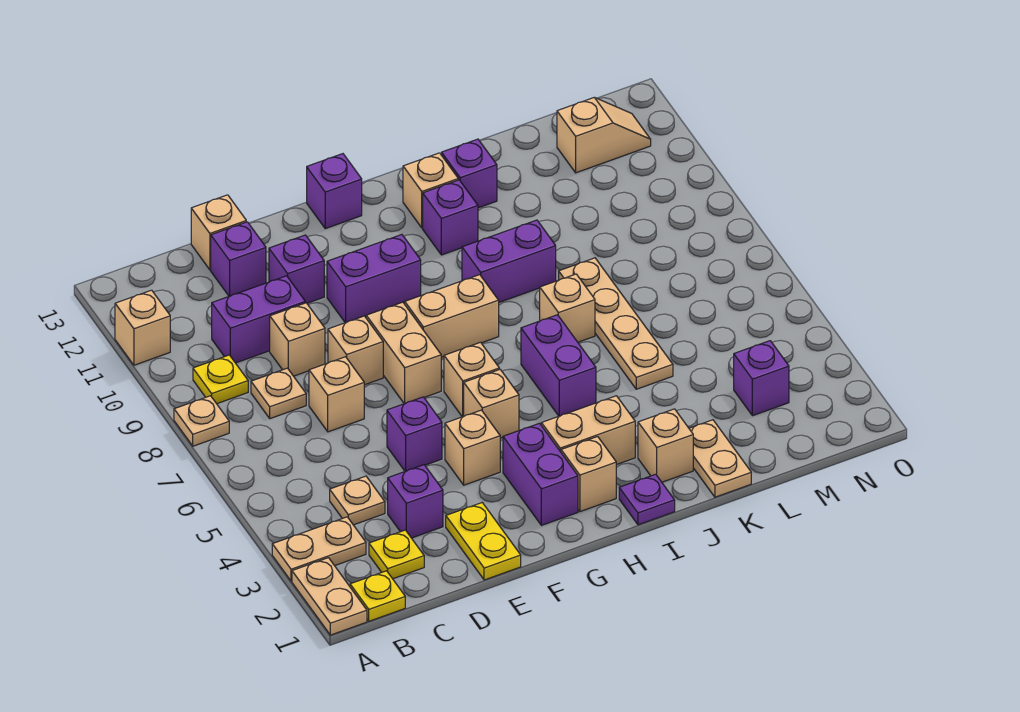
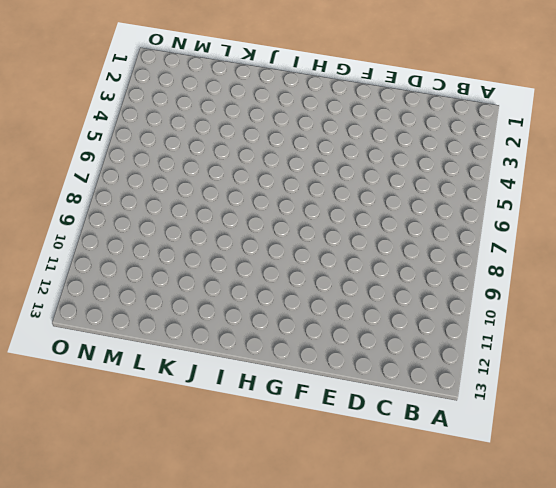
none -> tan 1x2 plate [292,558,367,635]
none -> tan 1x2 plate [272,517,366,581]
none -> tan 1x1 plate [174,396,229,446]
none -> tan 1x1 brick [115,290,170,365]

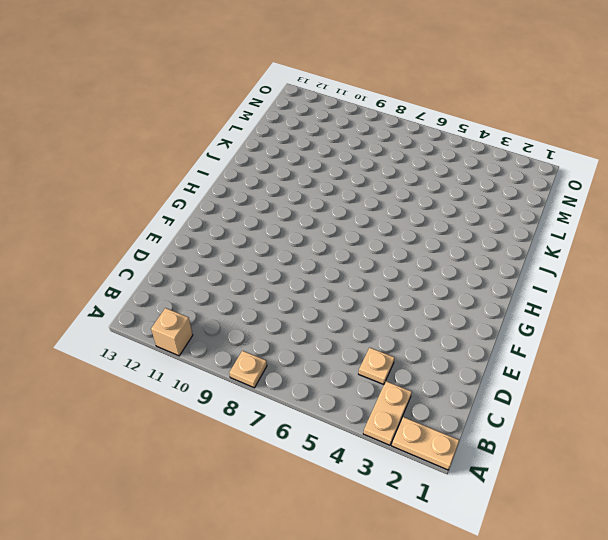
none -> yellow 1x1 plate [350,571,405,621]
none -> yellow 1x1 plate [193,355,248,404]
none -> yellow 1x1 plate [369,530,424,579]
none -> tan 1x1 plate [251,368,306,419]

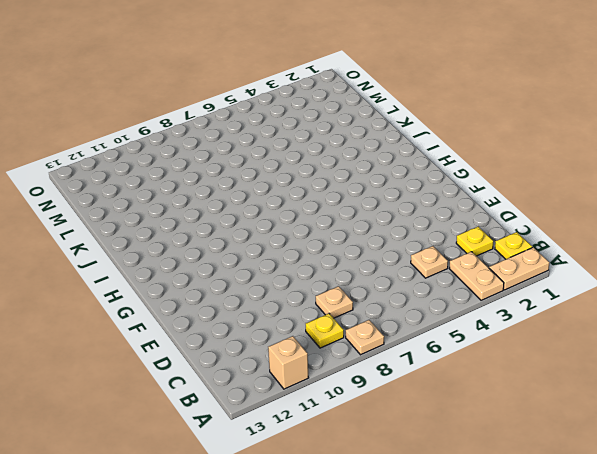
none -> purple 1x2 brick [212,276,305,363]
none -> purple 1x1 brick [388,465,443,538]
none -> tan 1x1 brick [309,357,364,432]
none -> tan 1x1 brick [270,303,325,376]

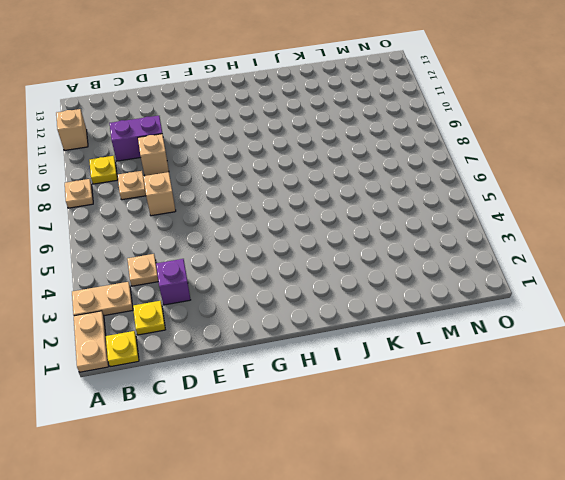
none -> purple 1x1 brick [211,222,266,296]
none -> tan 1x1 brick [191,195,246,270]
none -> yellow 1x2 plate [446,503,521,580]
none -> purple 1x1 brick [387,397,442,471]

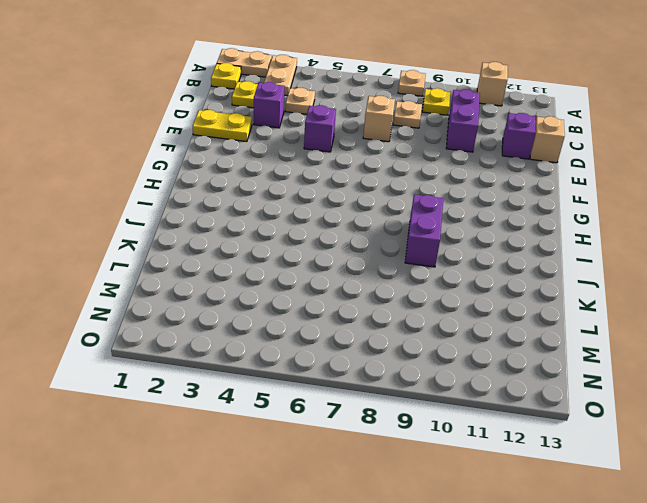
none -> tan 1x1 brick [270,303,325,376]
none -> tan 1x1 brick [328,316,383,385]
none -> purple 1x1 brick [269,235,324,303]
none -> tan 1x1 brick [445,410,500,485]

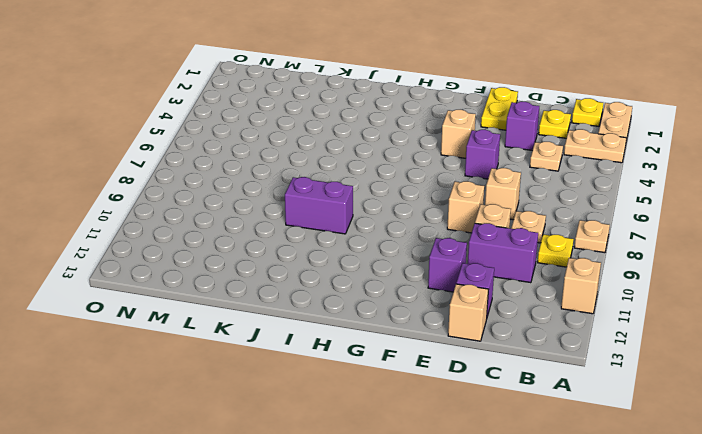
none -> tan 1x2 brick [366,302,441,404]
none -> purple 1x2 brick [327,235,421,323]
none -> purple 1x2 brick [503,423,578,525]
none -> tan 1x1 brick [464,369,519,438]

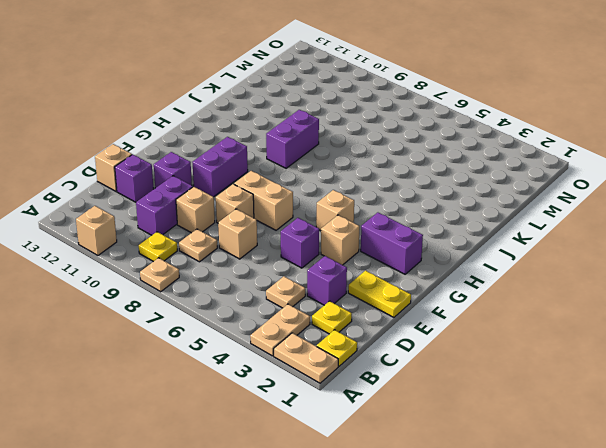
none -> tan 1x1 brick [444,342,499,417]
none -> tan 1x2 brick [405,275,499,357]
none -> purple 1x1 brick [307,154,362,229]
none -> tan 1x1 brick [561,437,616,512]

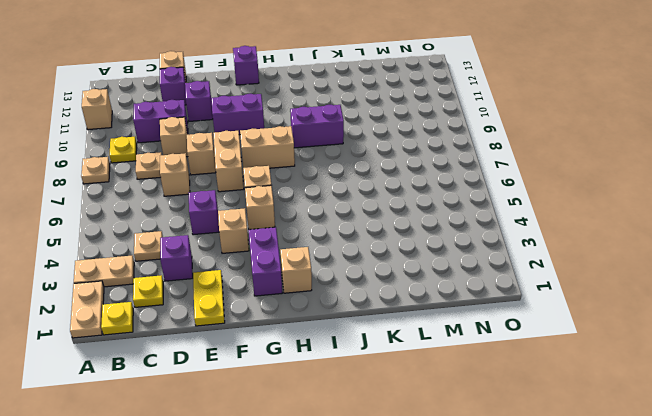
none -> tan 1x2 brick [541,396,635,465]
none -> purple 1x1 plate [619,474,675,525]
none -> purple 1x2 brick [521,315,596,416]
none -> purple 1x1 brick [423,180,478,255]

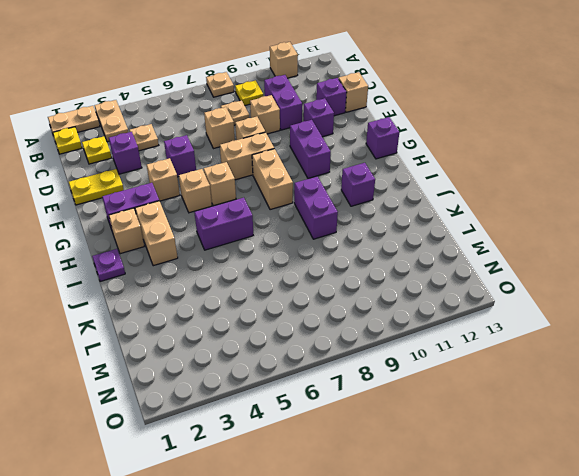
none -> tan 1x1 brick [403,153,458,228]
none -> tan 1x1 brick [638,409,693,482]
none -> tan 1x1 brick [540,274,595,342]
none -> purple 1x1 brick [442,139,497,208]

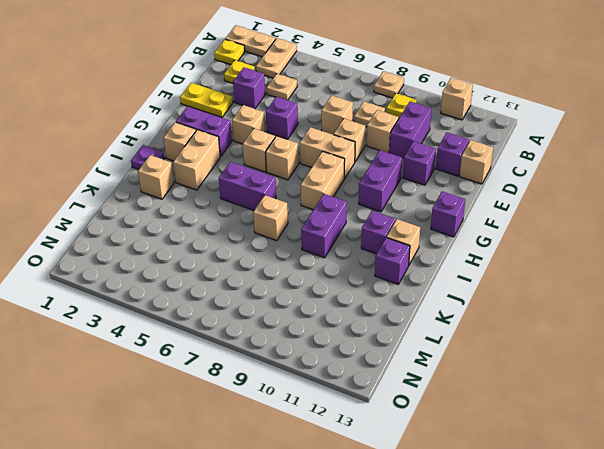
none -> tan 1x2 plate [689,420,751,497]
none -> tan 1x4 plate [559,258,673,389]
none -> purple 1x1 brick [734,341,789,416]
none -> tan 1x2 slope [557,97,651,173]

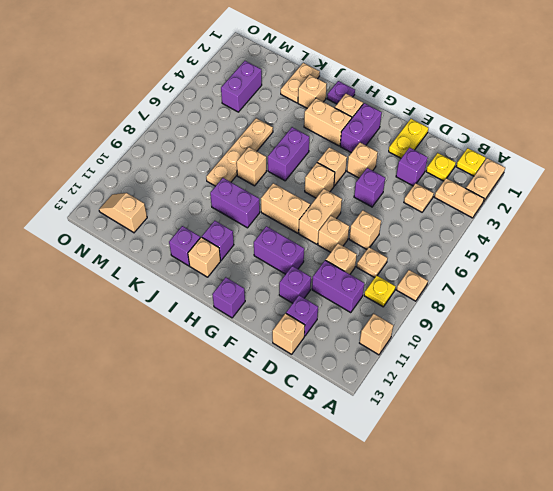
purple 1x2 brick [221,61,262,112] -> purple 1x1 brick [734,341,789,416]

